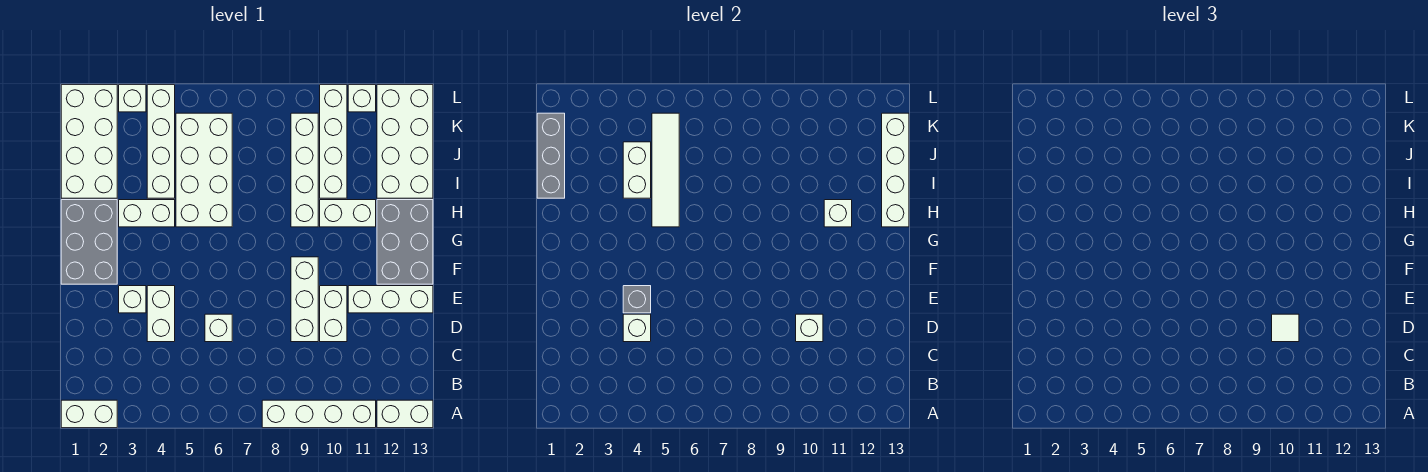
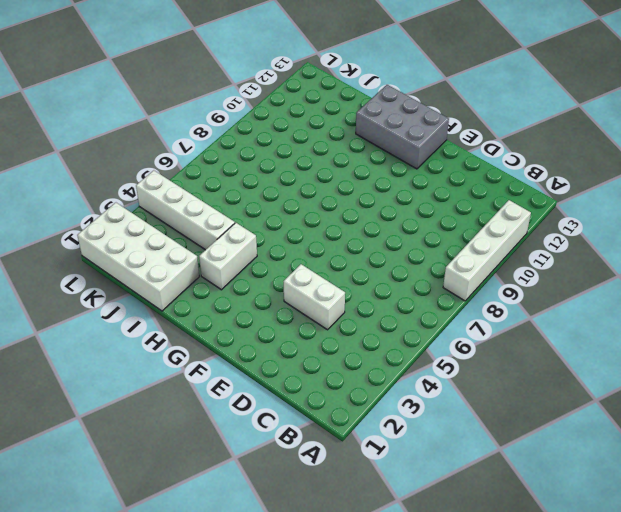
none -> white 1x2 brick [61,400,117,428]
none -> white 1x2 brick [377,400,433,428]
none -> white 1x1 brick [205,314,232,342]
none -> white 1x3 brick [291,257,318,342]

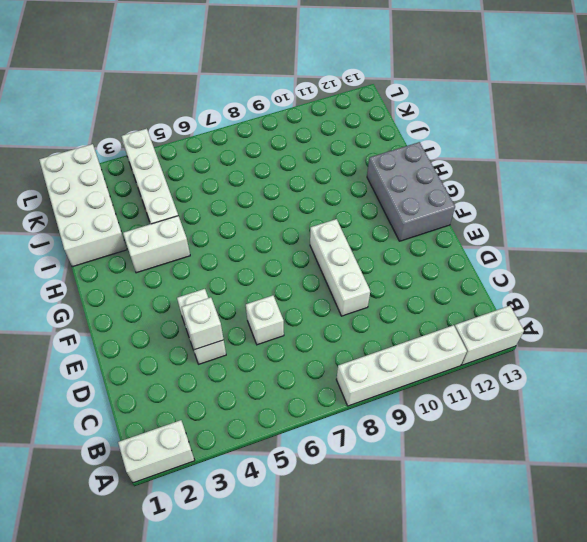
none -> white 1x2 brick [320,286,347,342]
none -> white 1x1 brick [119,286,146,313]
none -> white 1x3 brick [348,286,433,313]
none -> grey 2x3 brick [61,200,117,284]

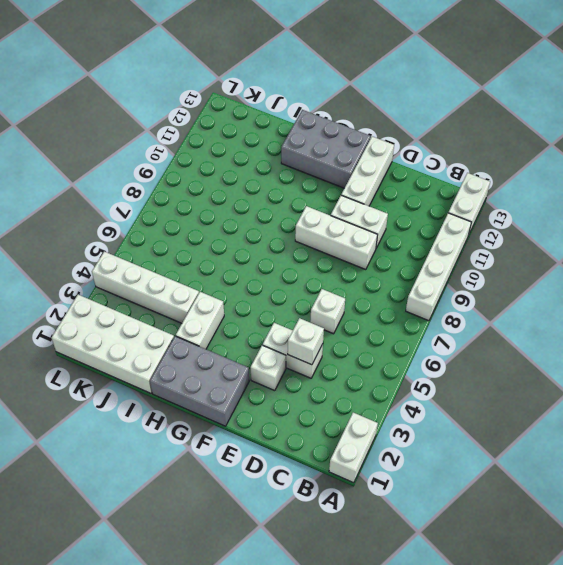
none -> white 2x4 brick [176,113,232,227]
none -> white 1x4 brick [291,113,318,227]
none -> white 1x2 brick [320,200,376,227]
none -> white 1x4 brick [320,85,347,198]

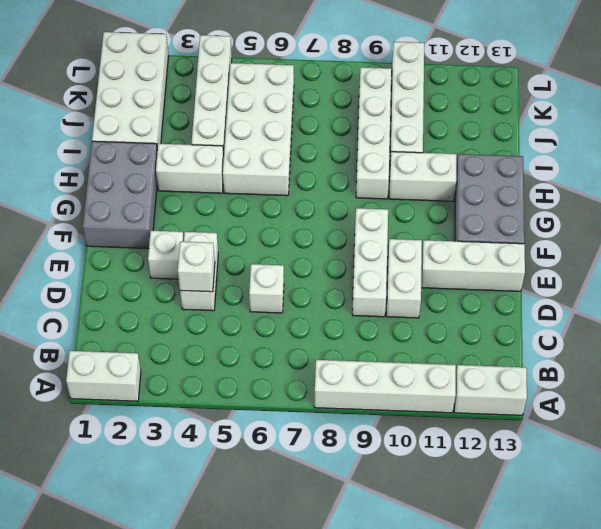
none -> white 2x4 brick [377,85,433,198]
none -> white 1x1 brick [119,85,146,112]
none -> white 1x1 brick [348,85,376,112]
none -> white 1x1 brick [796,314,823,342]

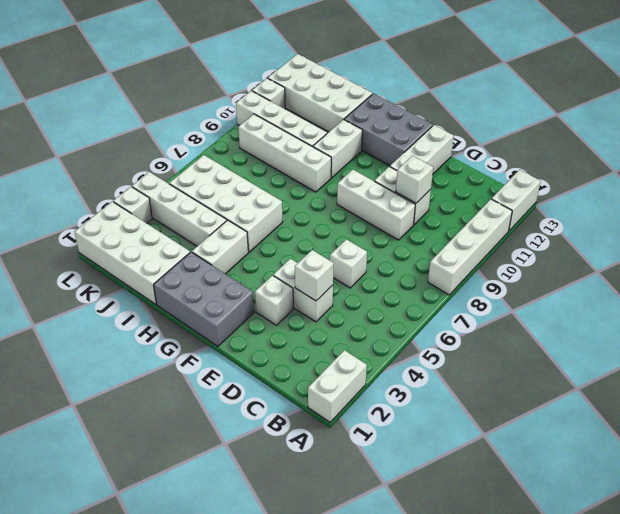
none -> grey 1x1 brick [623,286,651,313]
none -> white 1x4 tile [652,113,679,227]
none -> white 1x1 brick [824,200,852,227]
none -> white 1x4 brick [882,113,909,227]

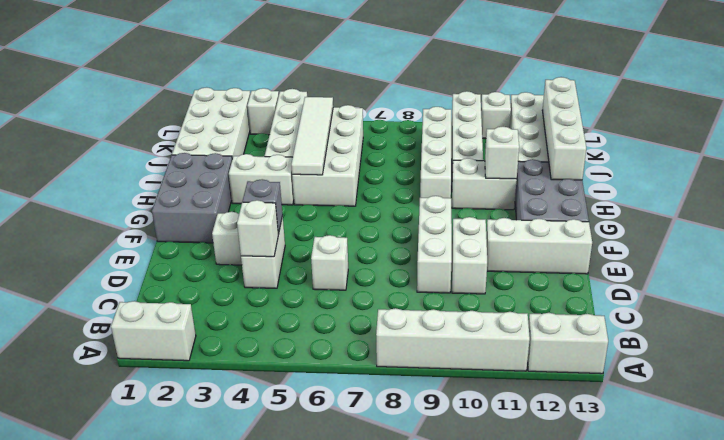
none -> white 1x1 brick [796,314,823,342]
none -> grey 1x3 brick [537,113,565,198]
none -> white 1x2 brick [623,142,651,198]
none -> white 1x1 tile [1272,314,1299,342]

